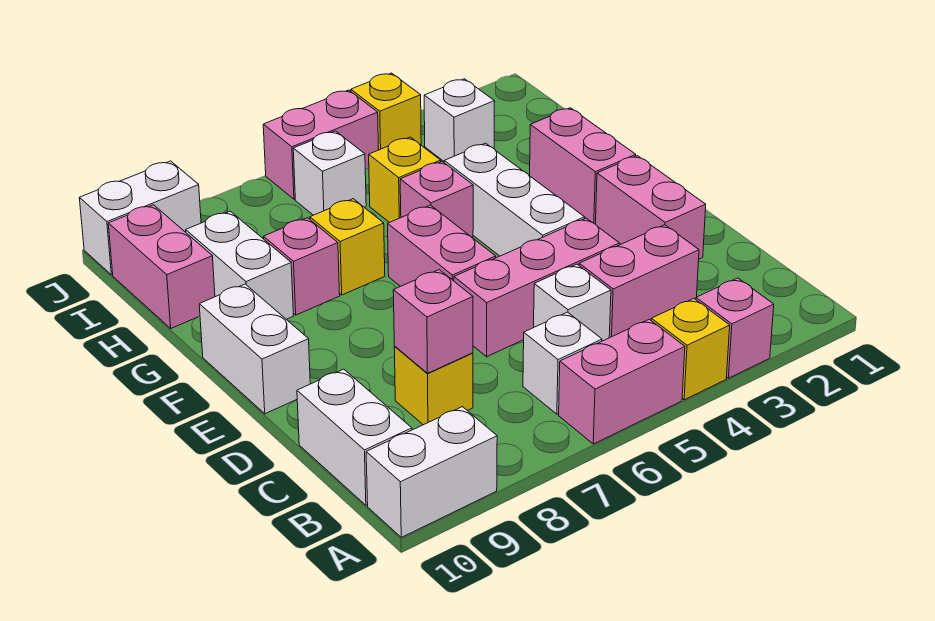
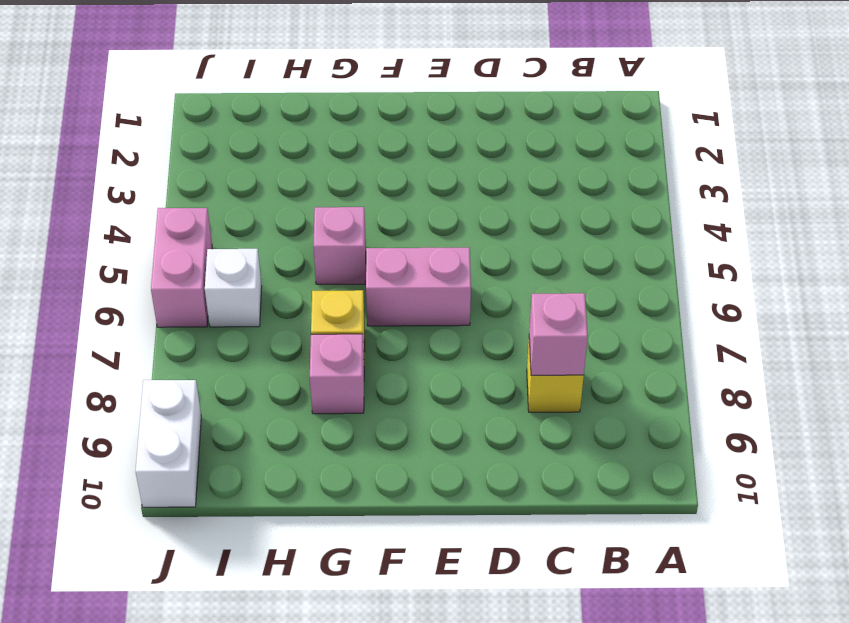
none -> pink 1x1 brick [696,278,774,378]
none -> yellow 1x1 brick [651,299,730,400]
none -> pink 1x2 brick [559,319,685,444]

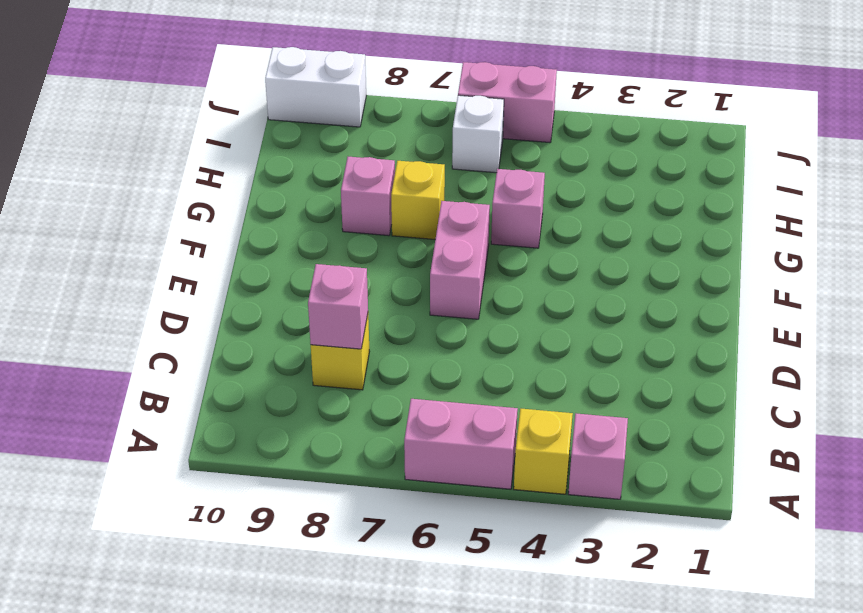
none -> white 1x2 brick [366,407,497,537]
none -> white 1x1 brick [523,312,602,414]
none -> white 1x2 brick [297,369,412,505]

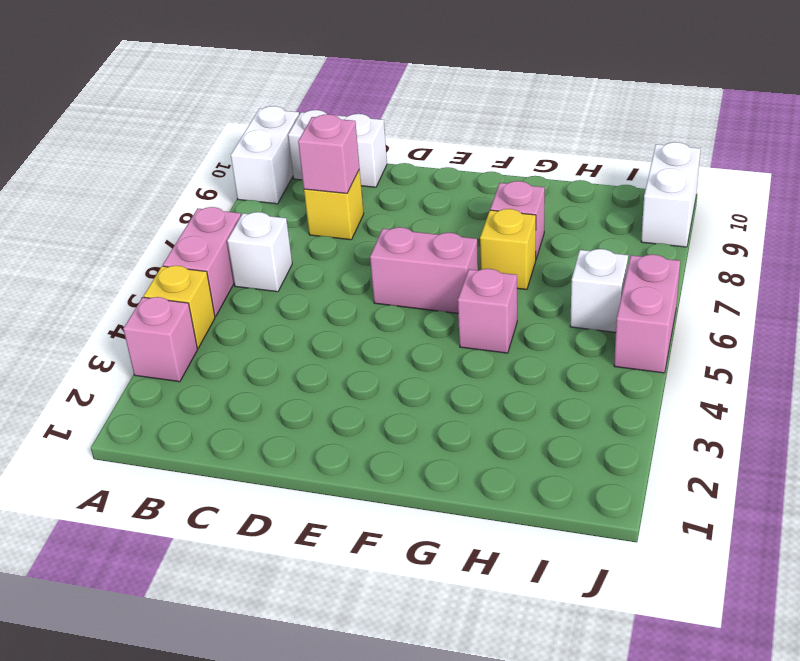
none -> pink 1x2 brick [579,225,699,338]
none -> white 1x1 brick [534,264,611,341]
none -> pink 1x2 brick [596,156,706,259]

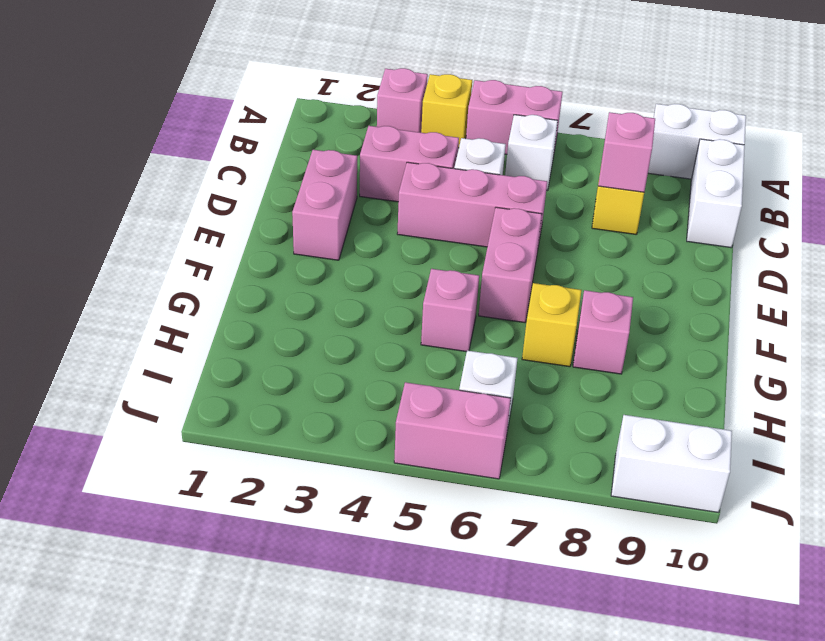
none -> white 1x3 brick [444,143,585,256]
none -> white 1x2 brick [199,284,310,414]
none -> pink 1x2 brick [530,108,636,224]

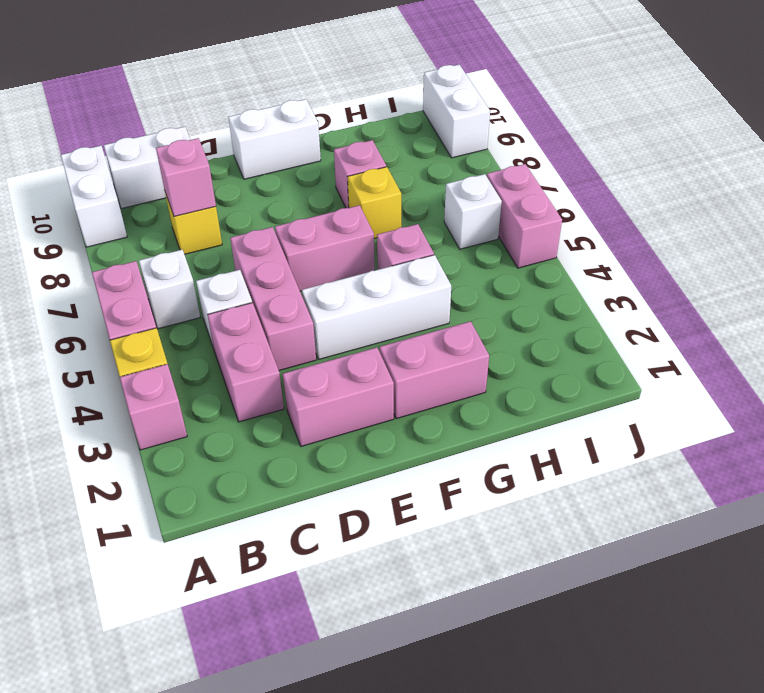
none -> white 1x2 brick [186,211,293,319]
none -> yellow 1x1 brick [369,137,441,223]
none -> pink 1x2 brick [108,205,215,328]

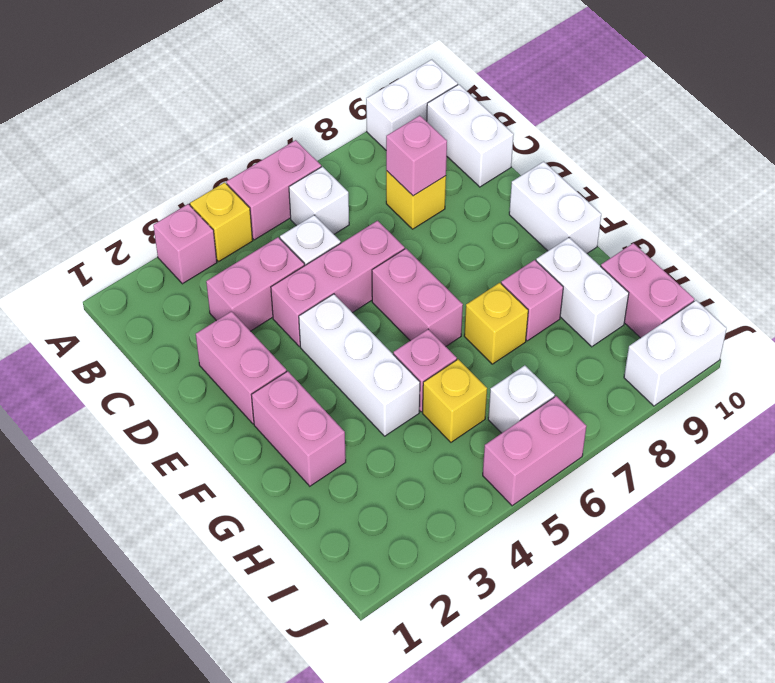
none -> white 1x1 brick [424,79,495,161]
none -> yellow 1x1 brick [351,73,421,150]

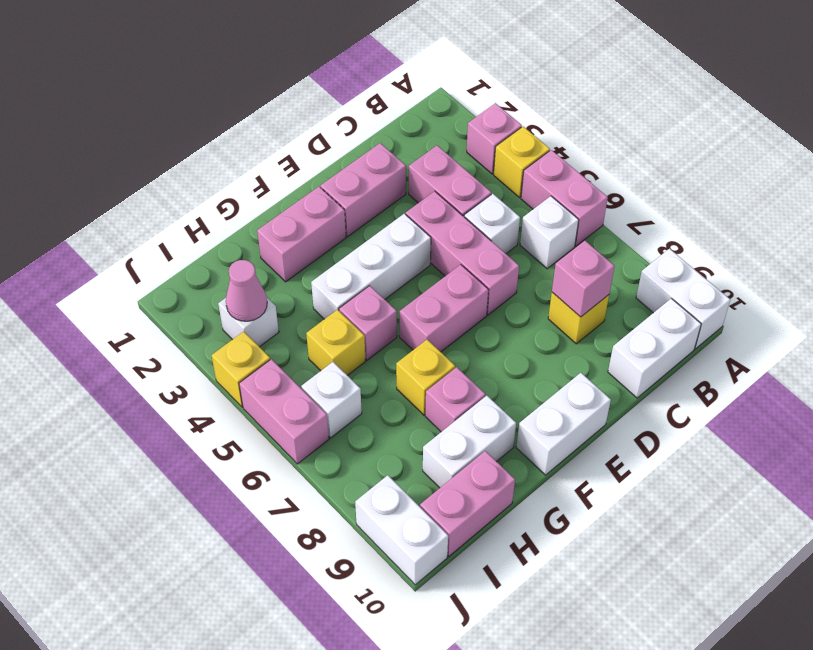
pink 1x1 cone [226,260,267,321] -> none

